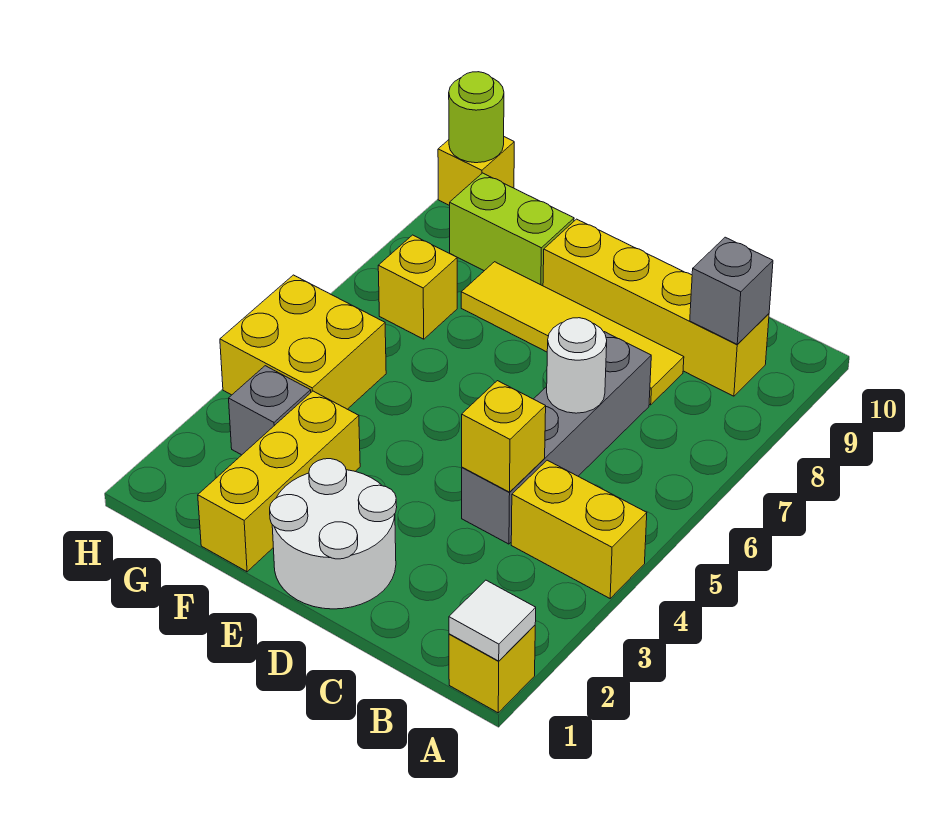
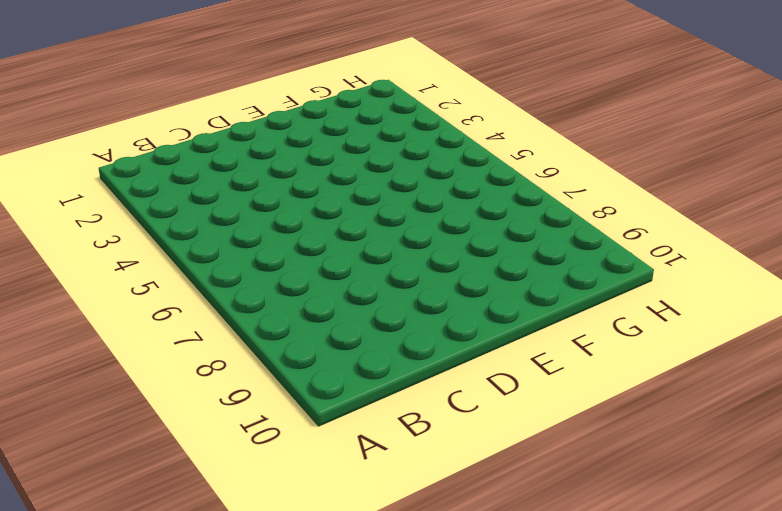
none -> yellow 1x1 brick [449,625,535,713]
none -> yellow 1x2 brick [511,460,647,598]
none -> yellow 1x4 brick [543,219,769,396]

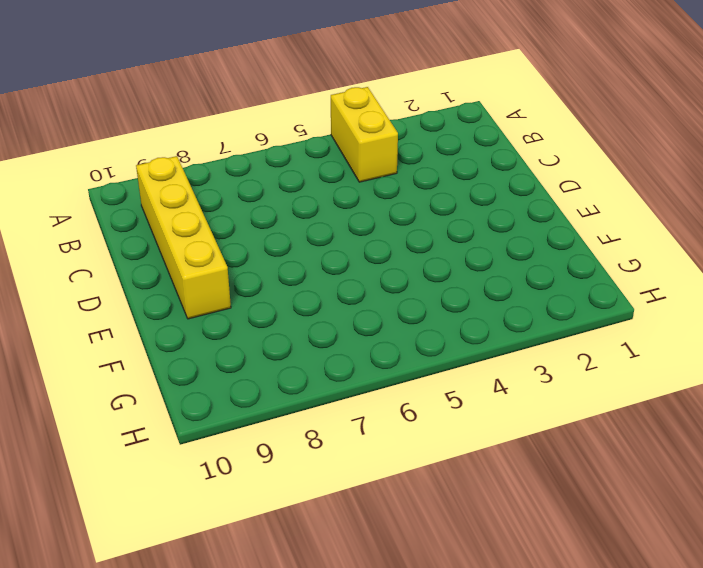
none -> yellow 1x1 brick [449,625,535,713]
none -> grey 1x4 brick [462,332,651,544]
none -> yellow 1x4 tile [461,262,684,405]

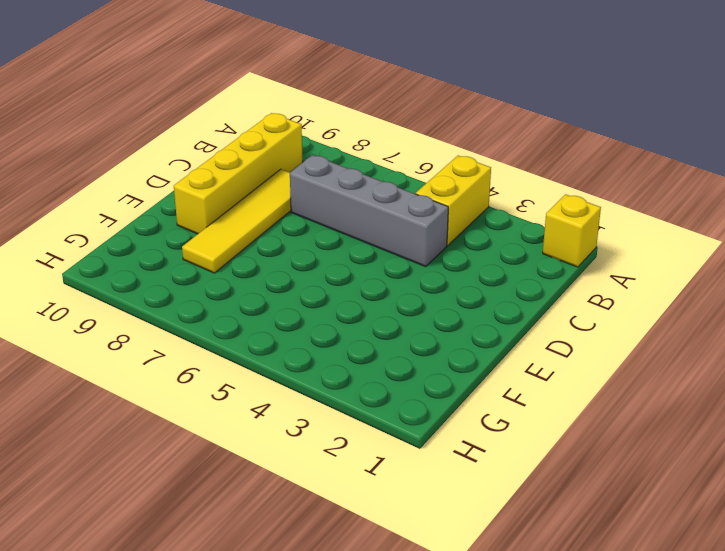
none -> white 2x2 round brick [270,459,397,609]
none -> yellow 1x3 brick [198,391,360,572]
none -> lime 1x2 brick [450,173,574,286]

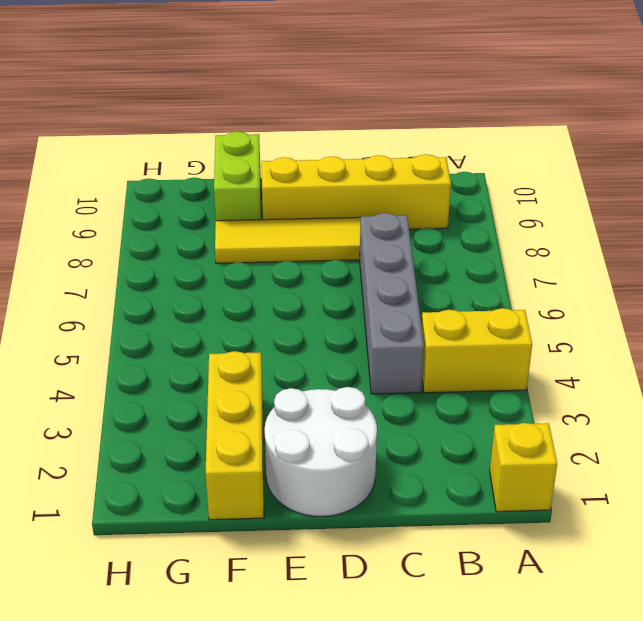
lime 1x2 brick [214,131,261,221] -> lime 1x2 brick turned to [450,173,574,286]
none -> grey 1x1 brick [229,366,311,455]
none -> yellow 2x2 brick [220,275,386,409]
none -> yellow 1x1 brick [378,235,457,339]

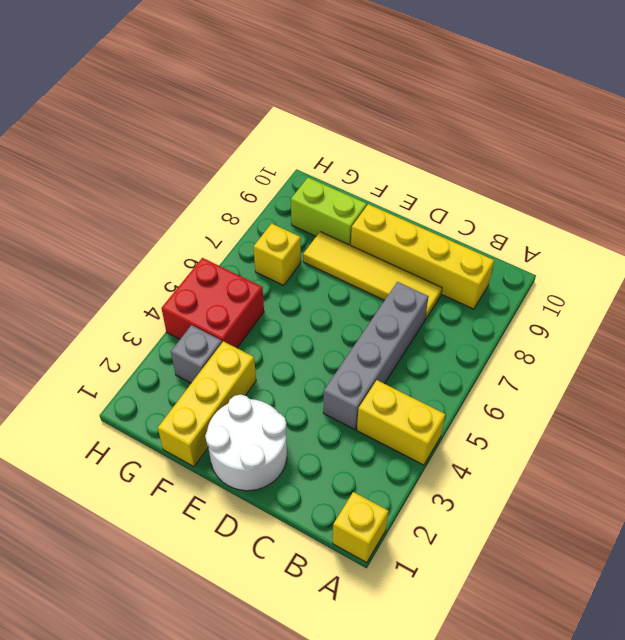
red 2x2 brick [161,258,264,348] -> yellow 2x2 brick [220,275,386,409]
none -> yellow 1x1 brick [438,137,514,206]
none -> white 1x1 tile [449,580,536,661]
none -> grey 1x1 brick [690,237,773,344]

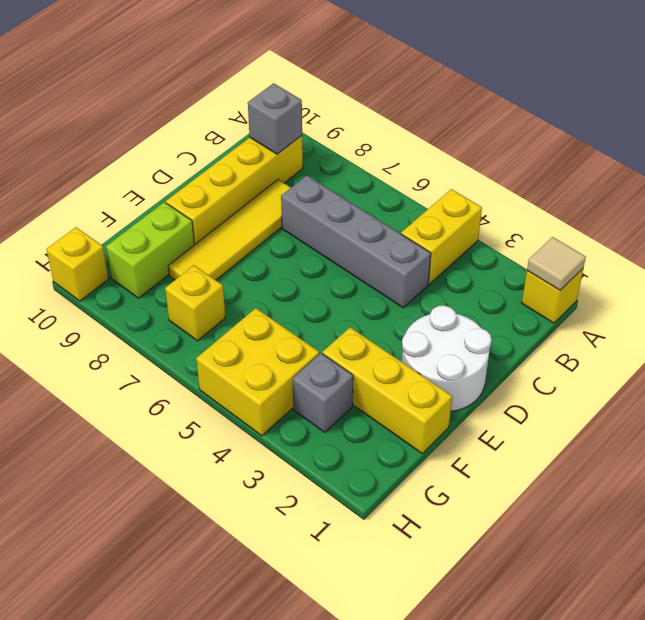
tan 1x1 tile [527,237,586,290] -> white 1x1 tile [449,580,536,661]
none -> yellow 1x1 brick [462,381,546,492]
none -> white 1x1 round brick [547,318,607,413]
none -> lime 1x1 round brick [449,72,504,163]

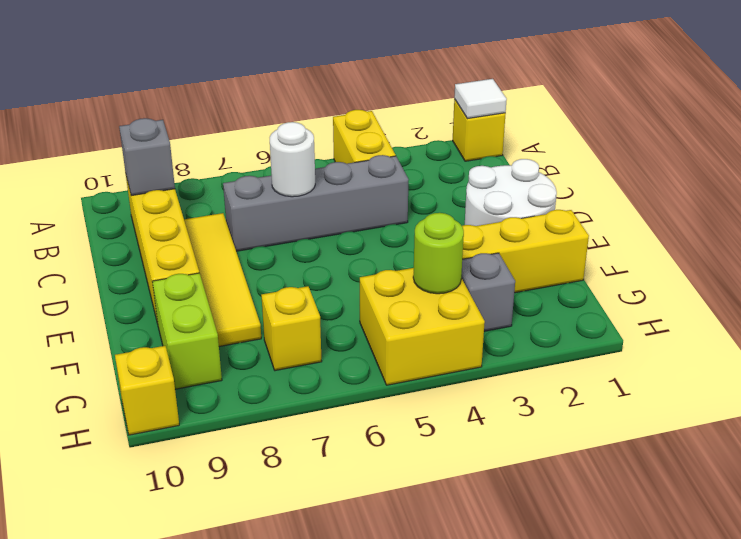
lime 1x1 round brick [413,213,464,294] -> lime 1x1 round brick moved to [449,72,504,163]
none -> yellow 1x1 brick [462,381,546,492]

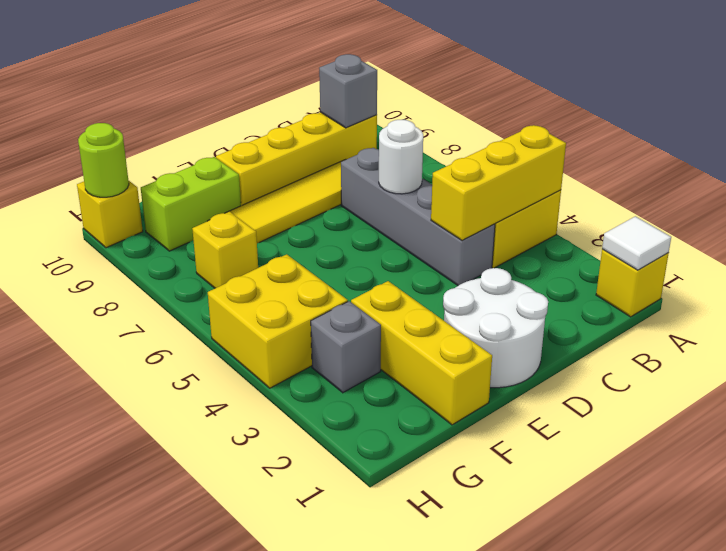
yellow 1x3 brick [431,125,566,241] -> yellow 1x1 brick [462,381,546,492]

